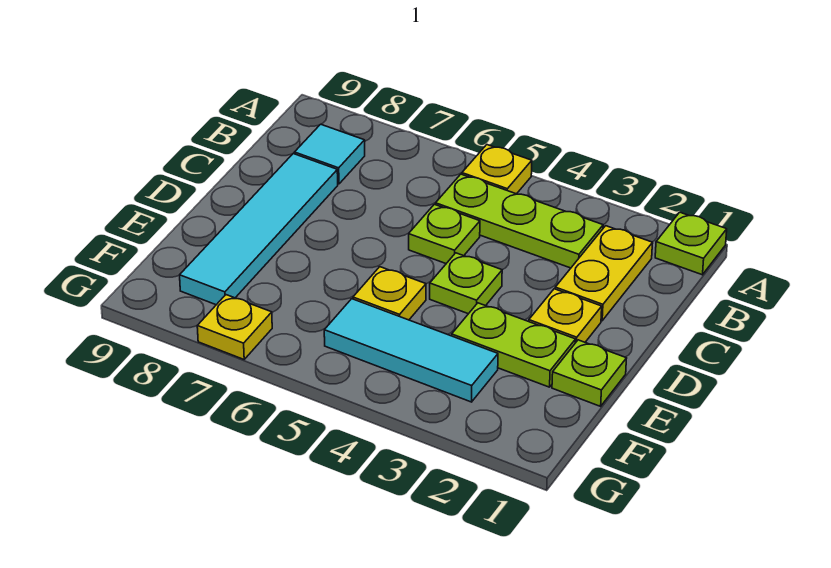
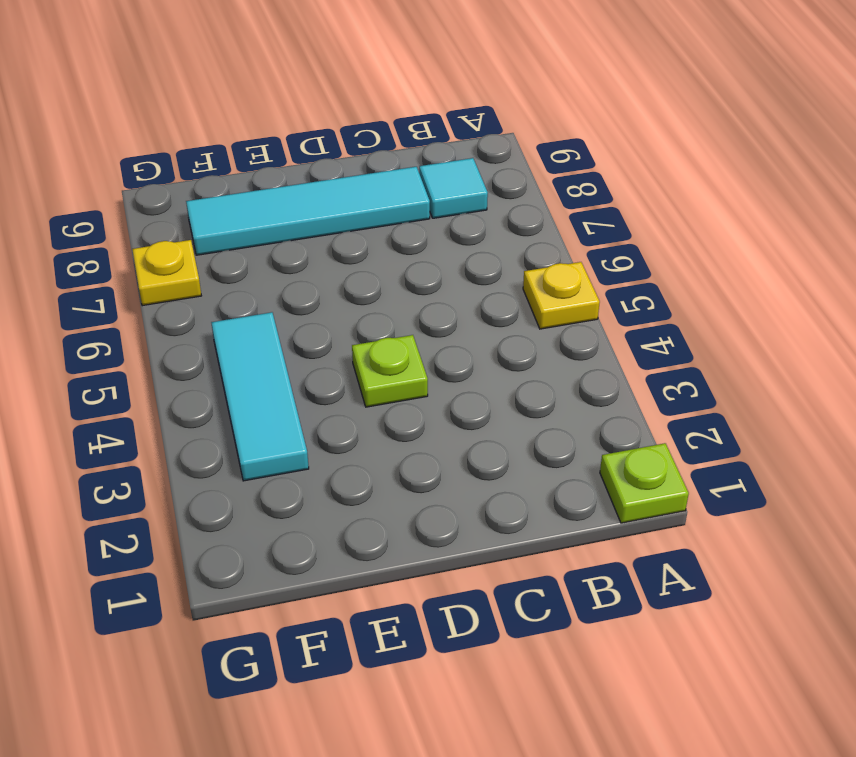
none -> yellow 1x2 plate [555,226,653,321]
none -> lime 1x3 plate [436,174,603,268]
none -> lime 1x1 plate [409,204,480,263]

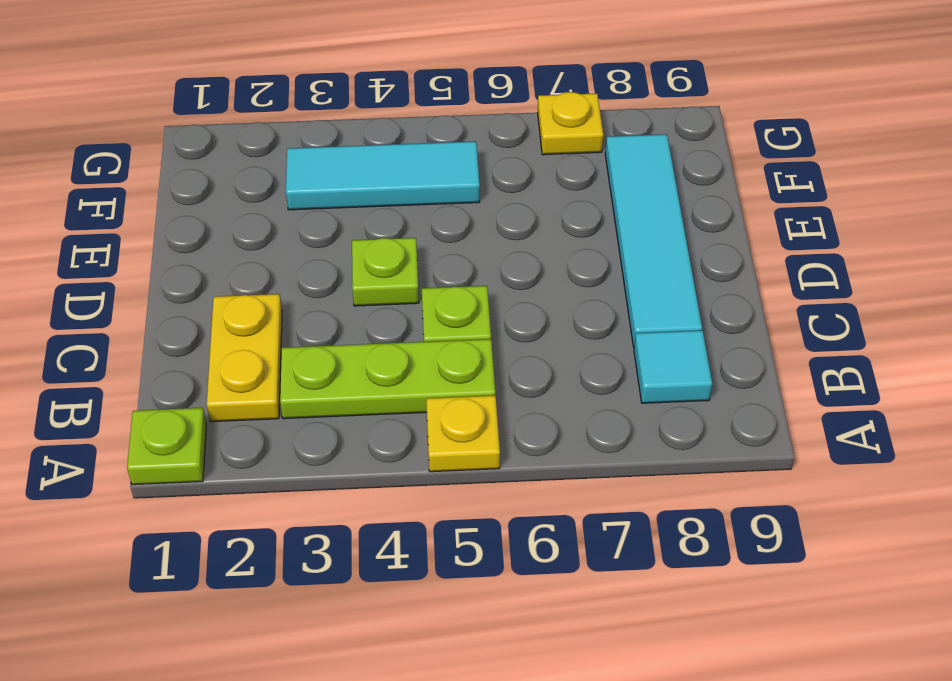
none -> yellow 1x1 plate [529,289,602,343]
none -> lime 1x1 plate [552,340,627,406]
none -> lime 1x2 plate [452,303,576,387]

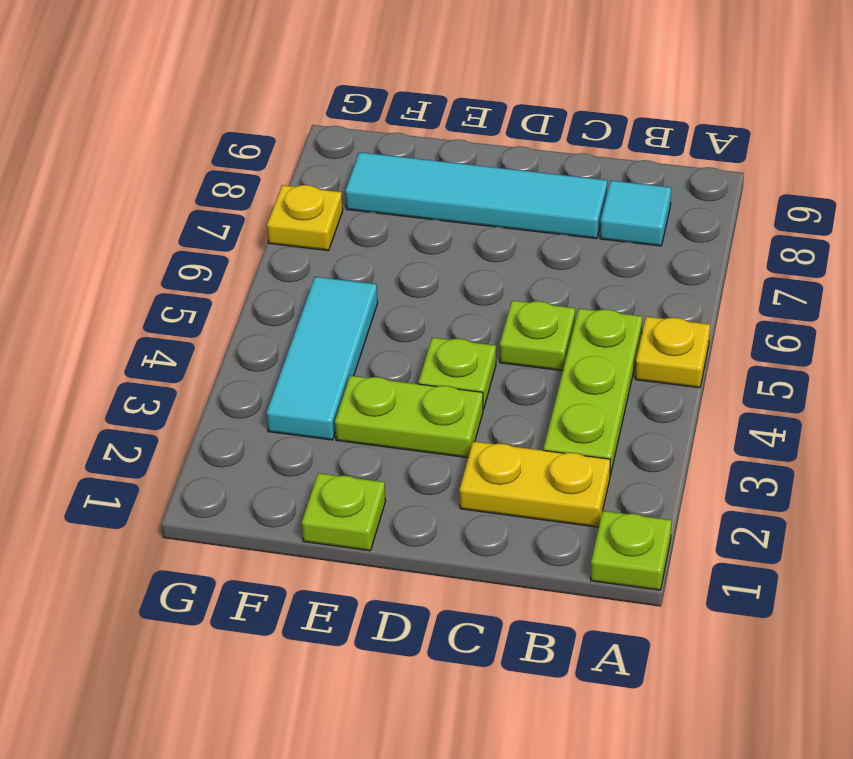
lime 1x2 plate [335,376,483,458] -> lime 1x2 plate turned to [452,303,576,387]
none -> yellow 1x1 plate [529,289,602,343]
none -> yellow 1x1 plate [353,267,426,320]

